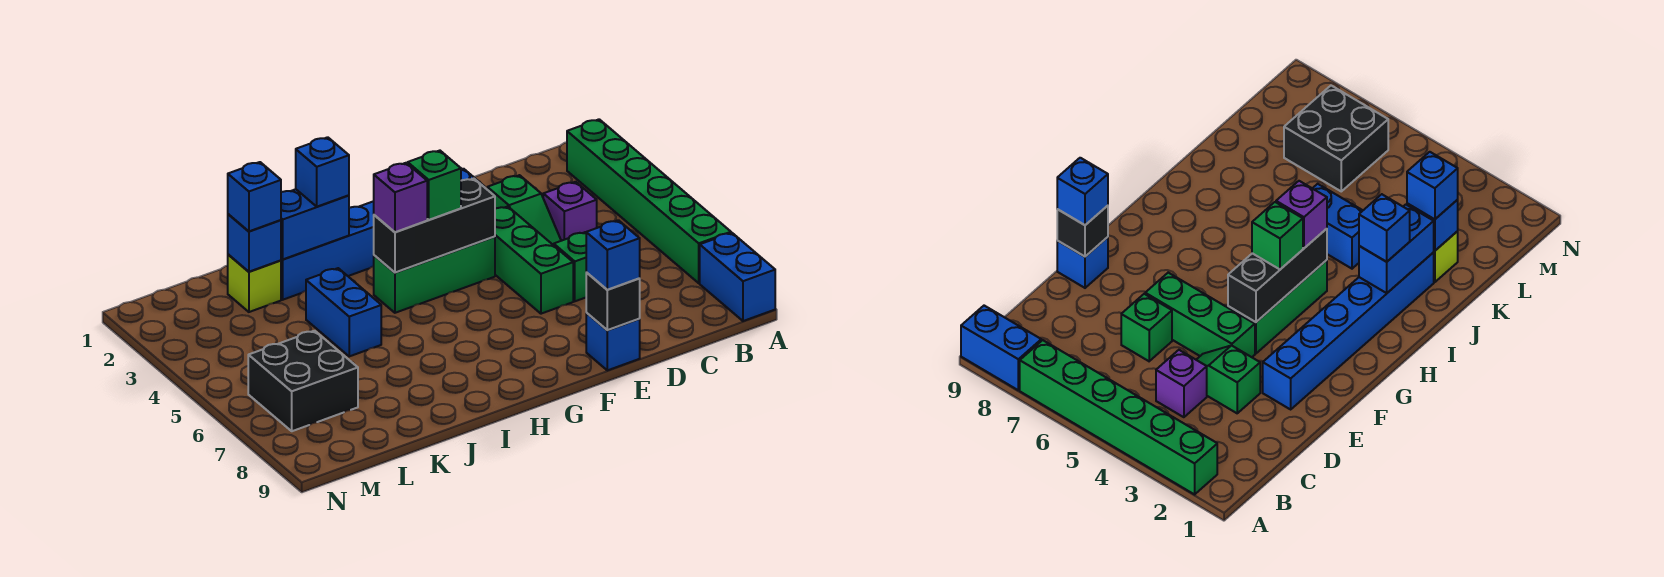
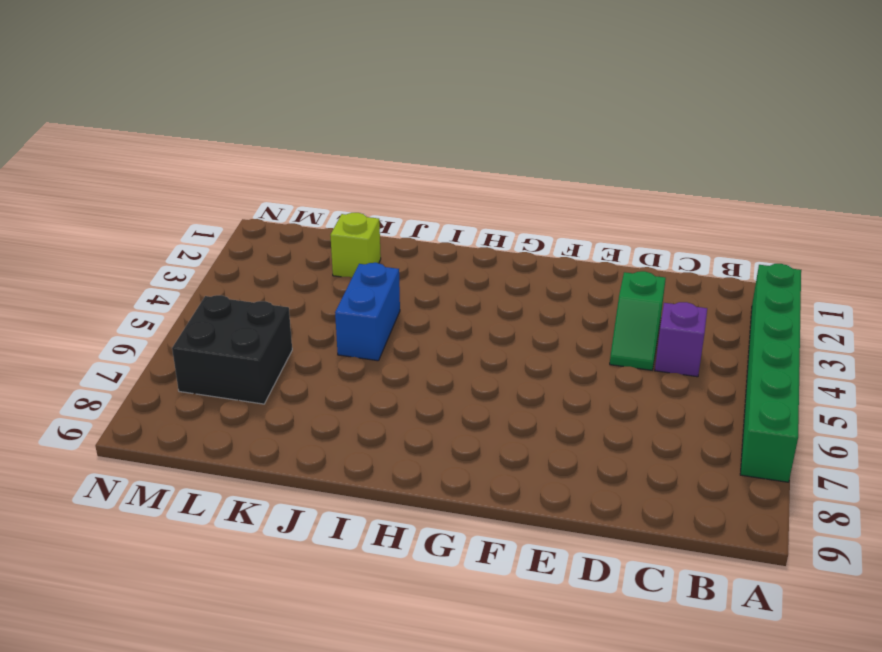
none -> blue 1x2 brick [700,233,775,321]
none -> green 1x1 brick [554,232,587,301]
none -> blue 1x6 brick [281,169,484,300]

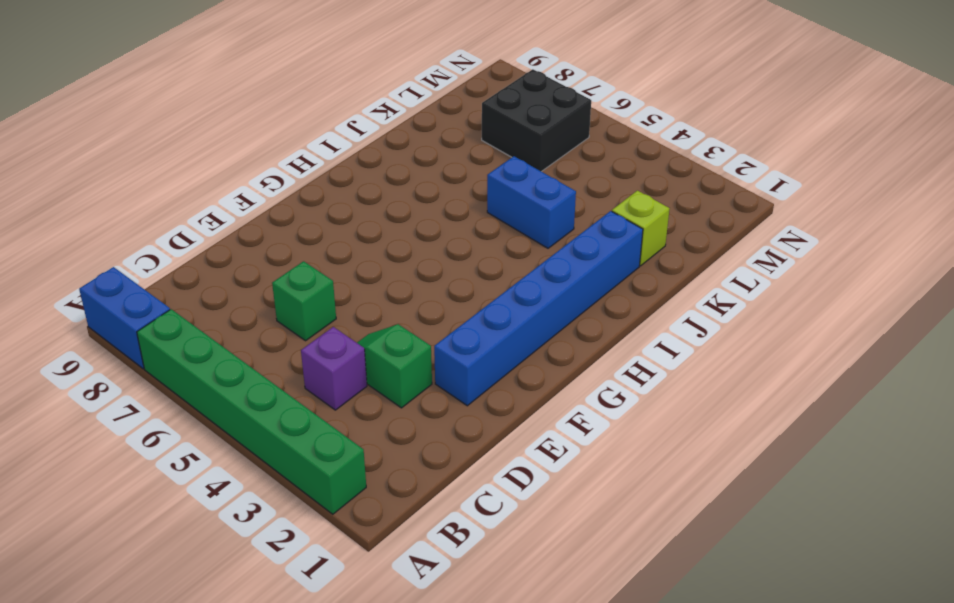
none -> green 1x3 brick [495,206,573,314]
none -> blue 1x1 brick [586,313,640,370]
none -> green 1x3 brick [374,237,495,313]

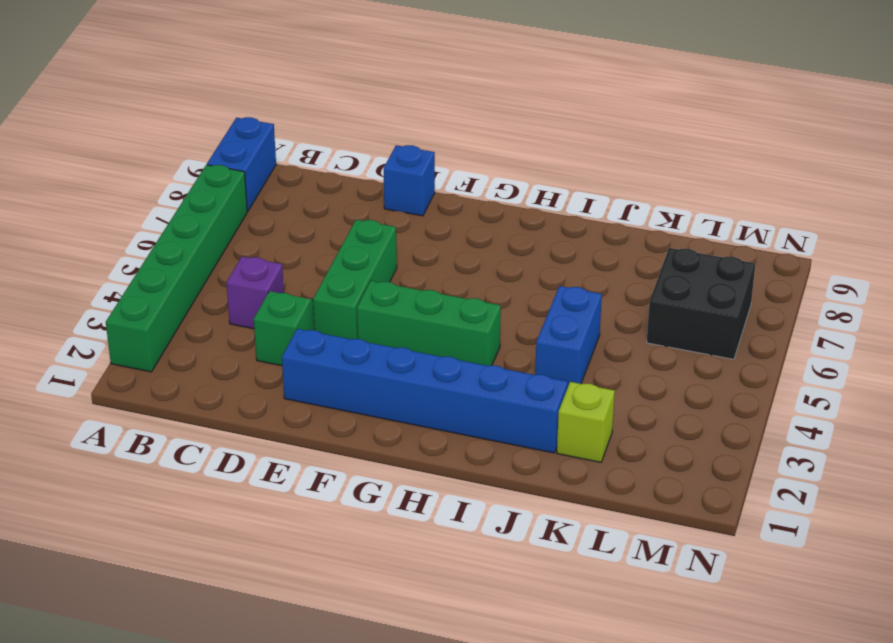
none -> green 1x1 brick [554,232,587,301]
none -> black 1x1 brick [586,273,640,330]
none -> black 1x3 brick [374,179,495,272]

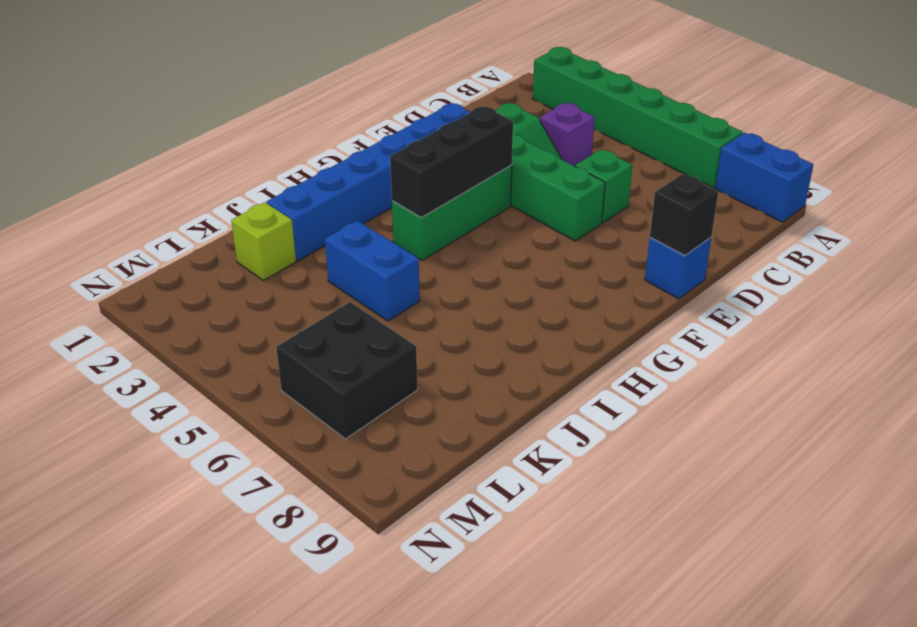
none -> blue 1x2 brick [281,189,349,259]
none -> blue 1x1 brick [228,214,281,272]
none -> blue 1x1 brick [586,220,640,290]

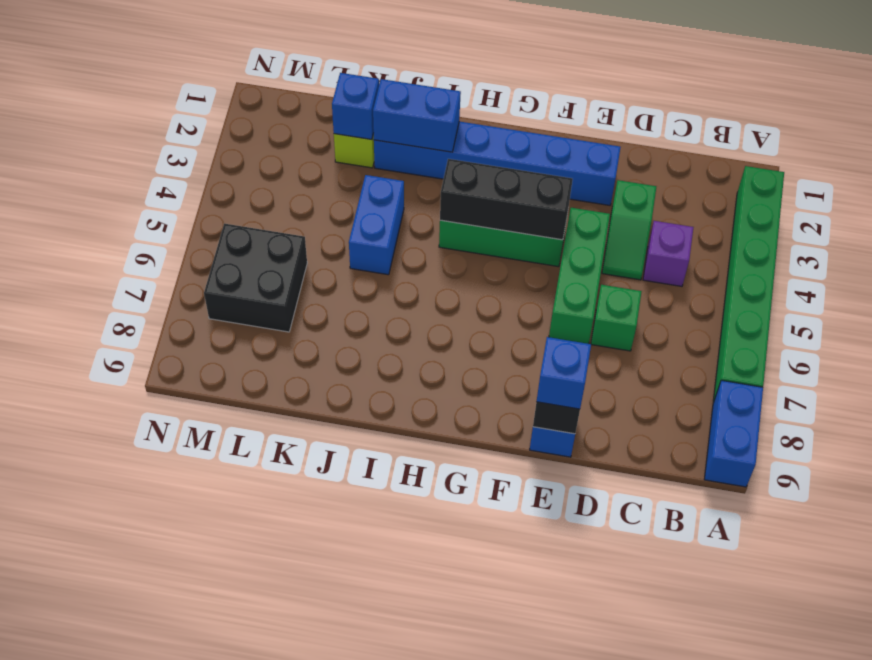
none -> green 1x1 brick [408,151,461,220]
none -> purple 1x1 brick [374,163,427,232]
none -> blue 1x1 brick [296,137,349,207]

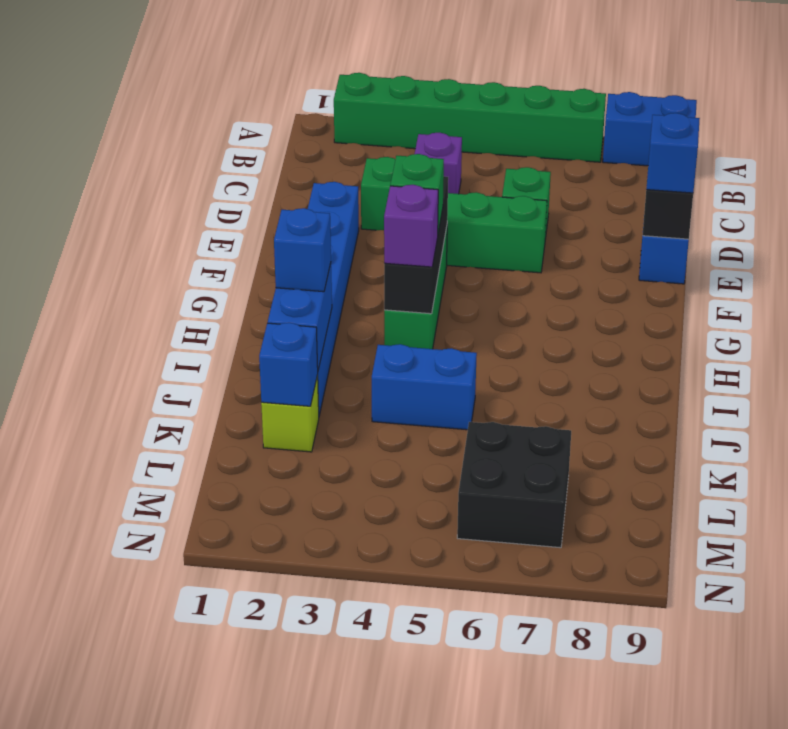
none -> blue 1x1 brick [228,162,281,231]

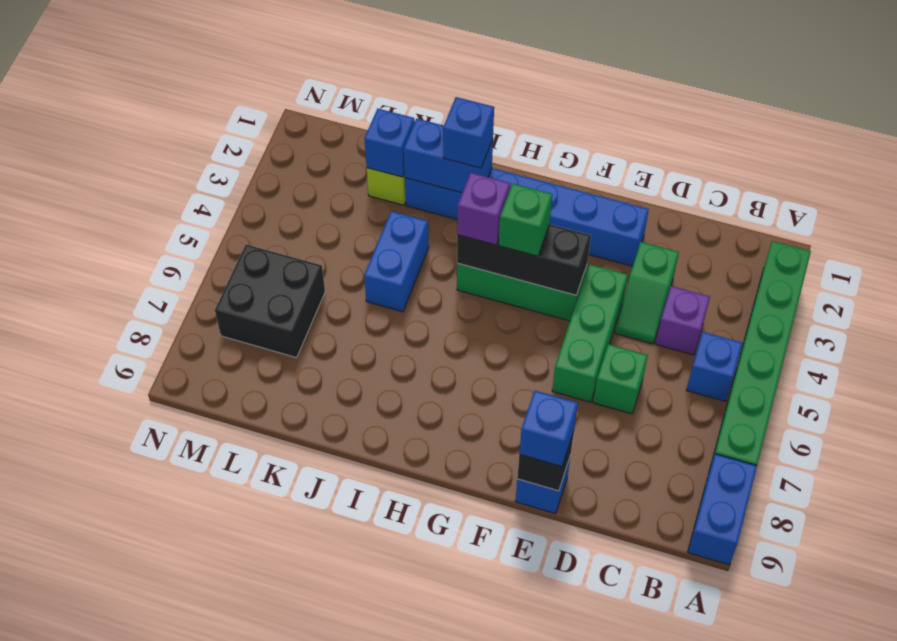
blue 1x1 brick [687,332,742,401] -> blue 1x1 brick moved to [228,162,281,231]

